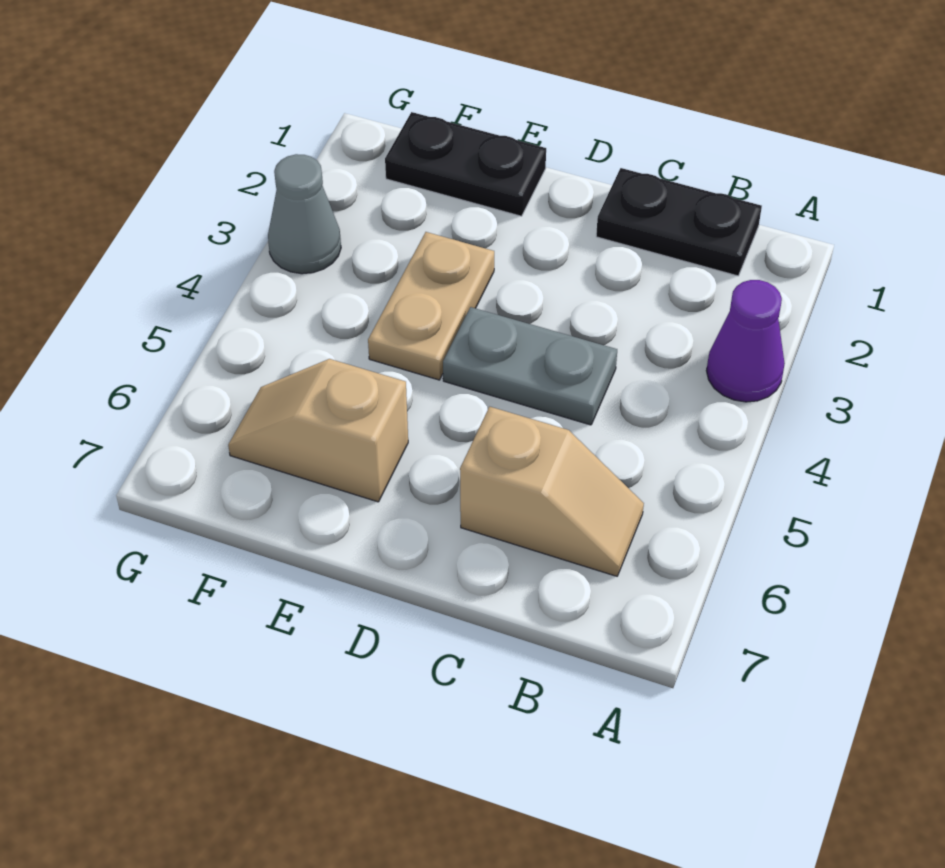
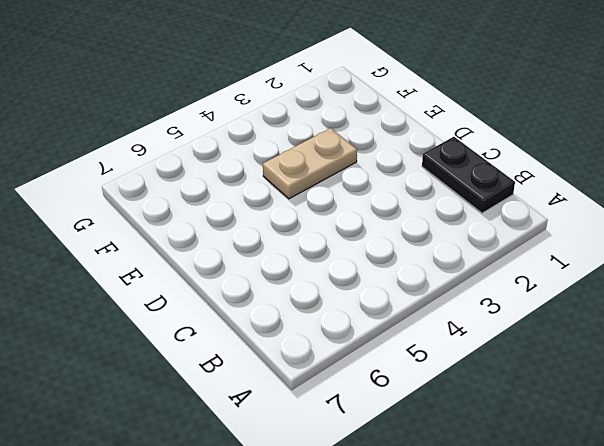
none -> purple 1x1 cone [706,280,785,402]
none -> tan 1x2 slope [460,407,644,576]

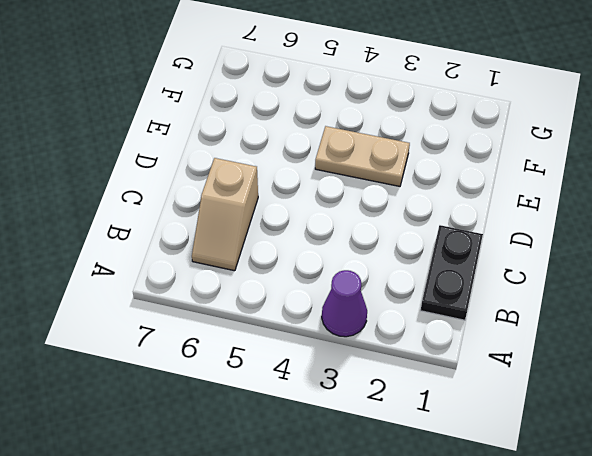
none -> grey 1x2 plate [443,307,617,425]
none -> black 1x2 plate [385,112,546,216]

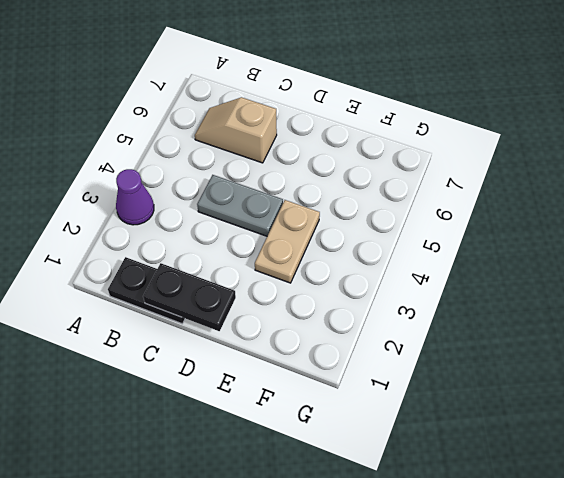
black 1x2 plate [143,263,236,331] -> black 1x2 plate moved to [385,112,546,216]
none -> tan 1x2 slope [228,359,408,502]
none -> grey 1x1 cone [268,154,341,274]

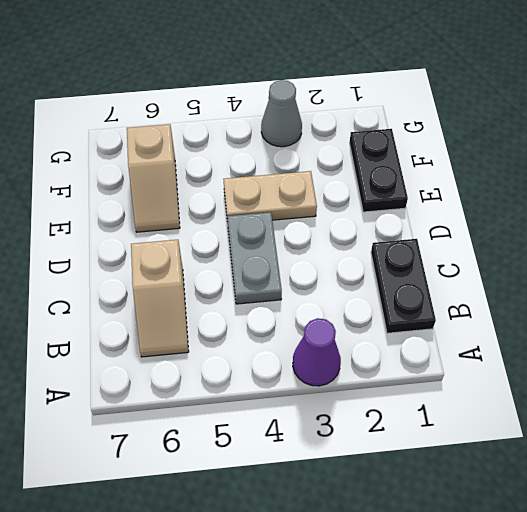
tan 1x2 slope [127,124,180,232] -> tan 1x2 slope turned to [228,359,408,502]

